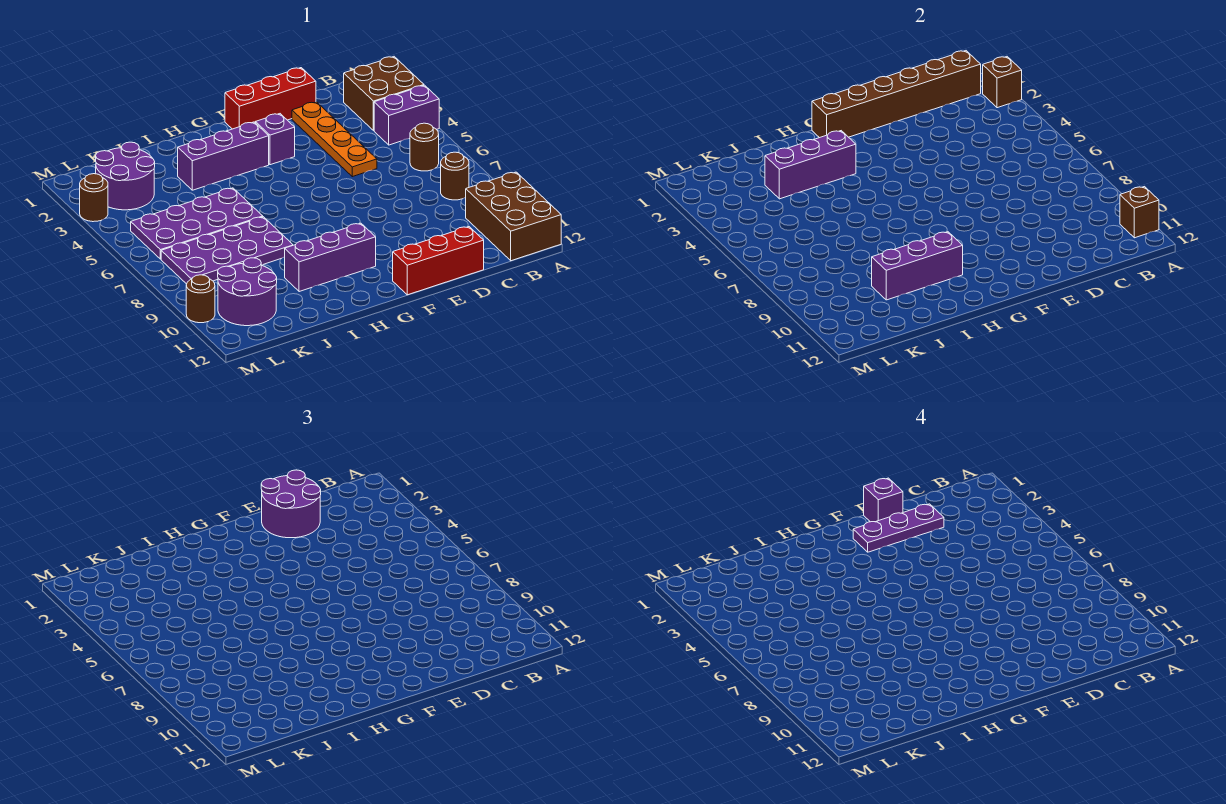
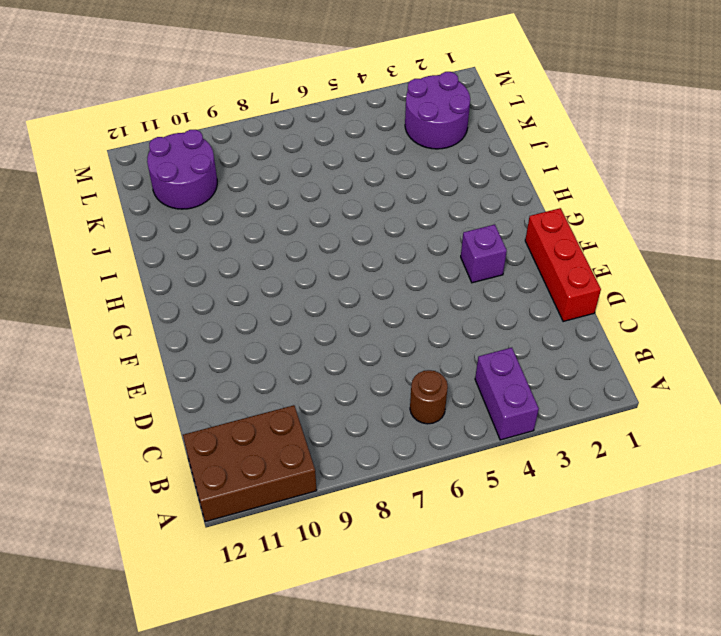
none -> brown 2x2 brick [344,57,424,131]
none -> brown 1x1 round brick [441,152,469,200]
none -> orange 1x4 plate [292,102,377,177]

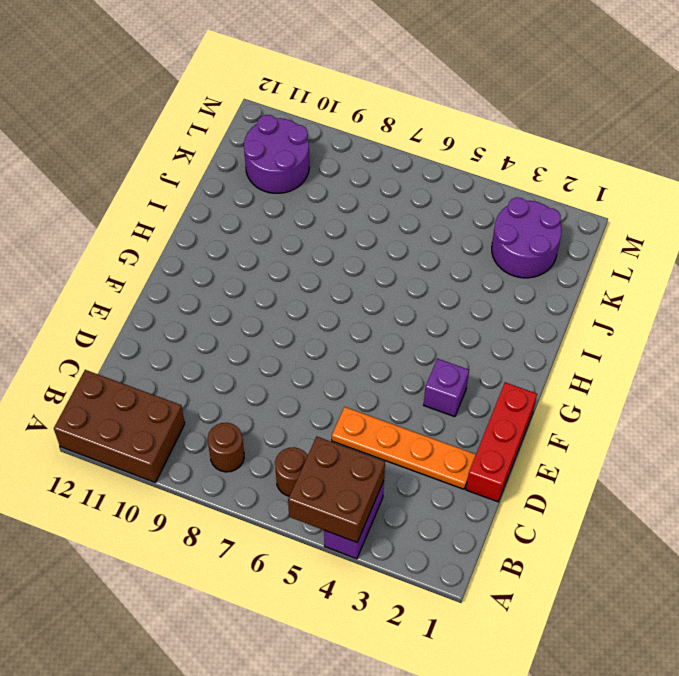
brown 2x2 brick [288,437,385,542] -> brown 2x2 brick moved to [344,57,424,131]
none -> red 1x3 brick [393,227,484,295]
none -> purple 1x3 brick [178,122,269,190]
none -> purple 1x3 brick [285,223,376,292]

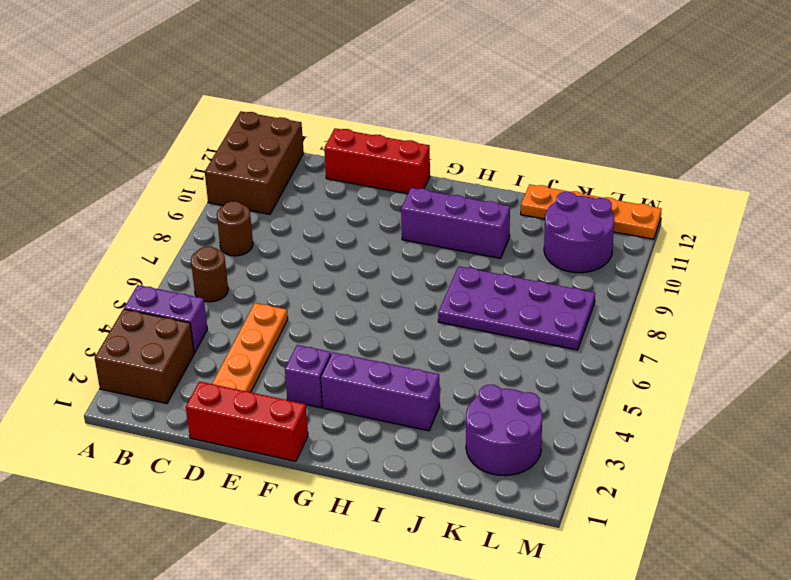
orange 1x4 plate [521,184,662,239] -> none
none -> purple 2x4 plate [131,188,263,259]
none -> brown 1x1 round brick [80,174,108,222]
none -> brown 1x1 round brick [186,275,215,323]

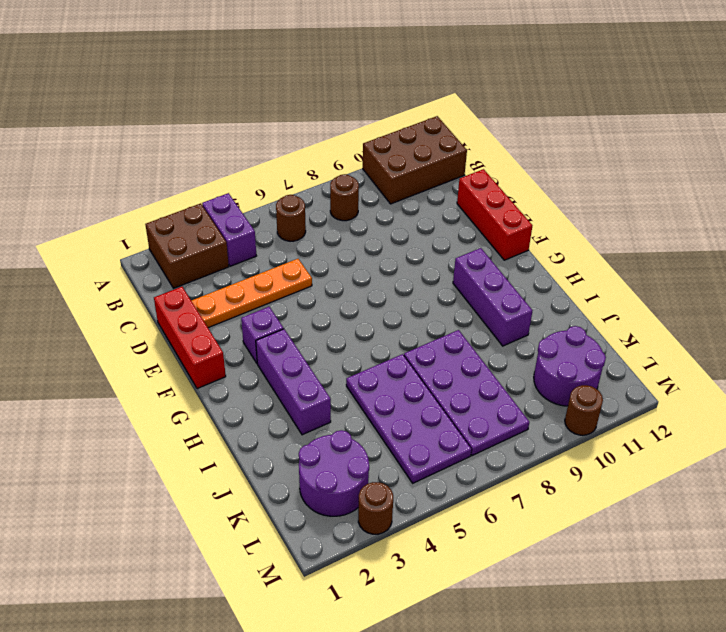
none -> brown 1x1 brick [983,57,1022,108]
none -> brown 1x1 brick [1120,187,1159,238]
none -> brown 1x6 brick [812,51,981,138]

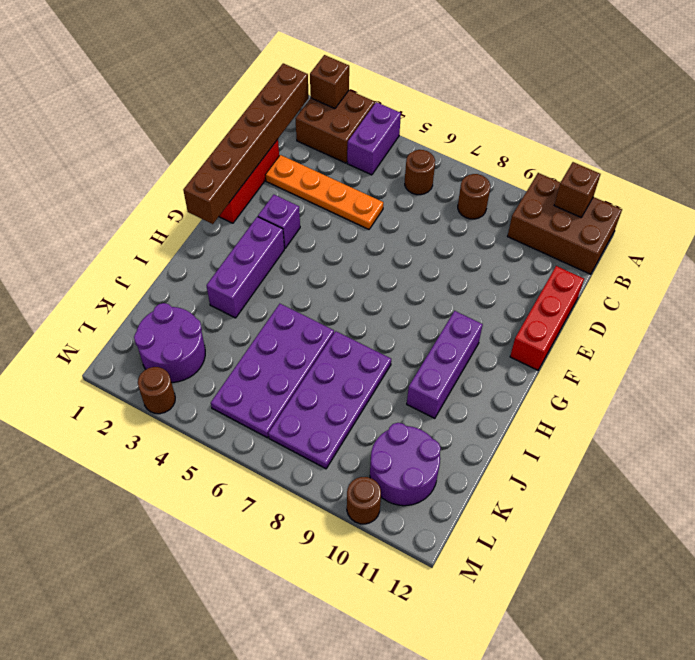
none -> purple 1x3 brick [765,131,856,199]
none -> purple 1x3 brick [872,232,963,300]
none -> purple 2x2 round brick [261,470,321,538]

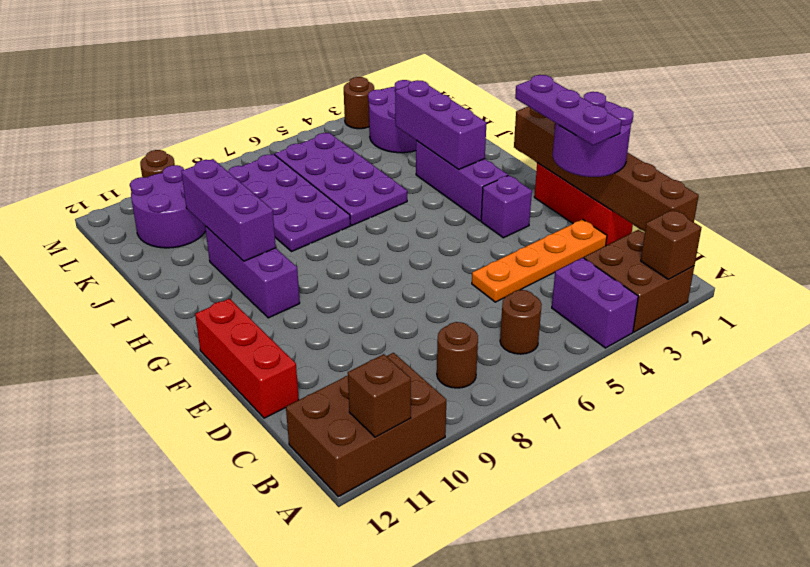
none -> purple 1x1 brick [864,478,903,522]

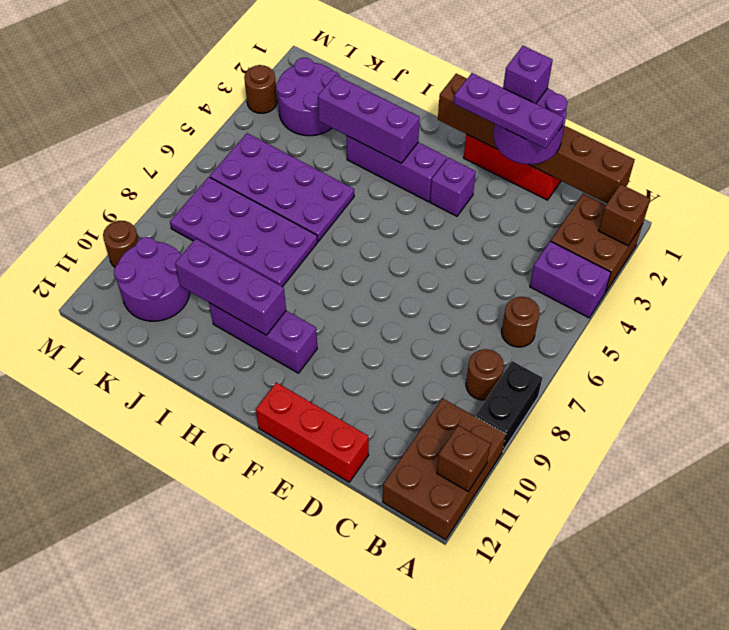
black 1x2 brick [475,361,542,452] -> none
none -> orange 1x4 plate [292,102,377,177]

